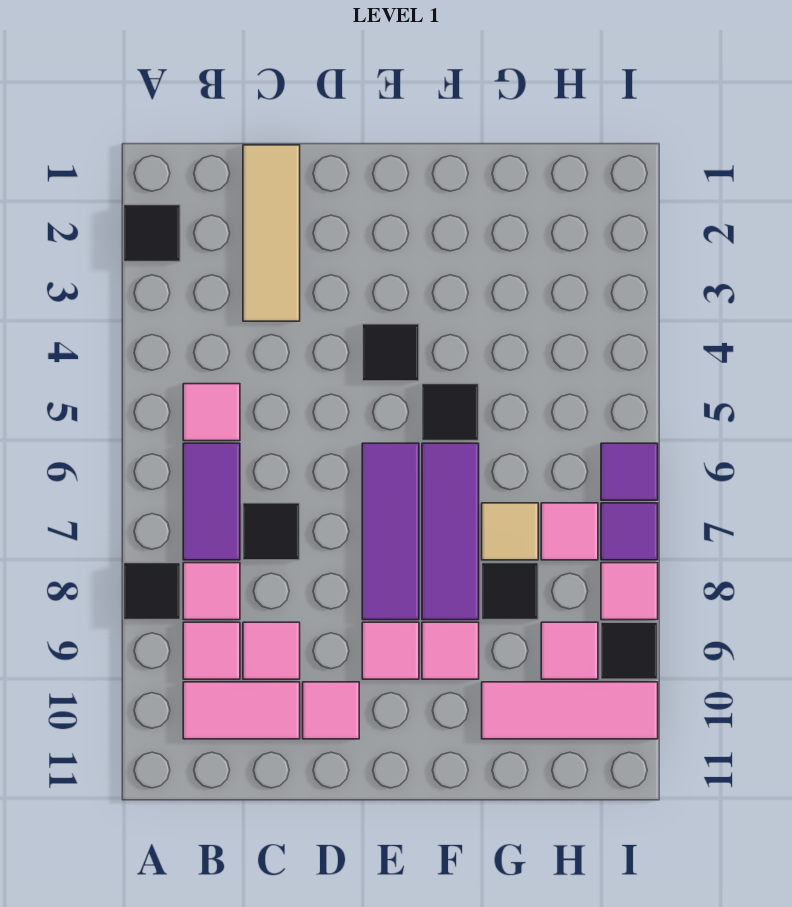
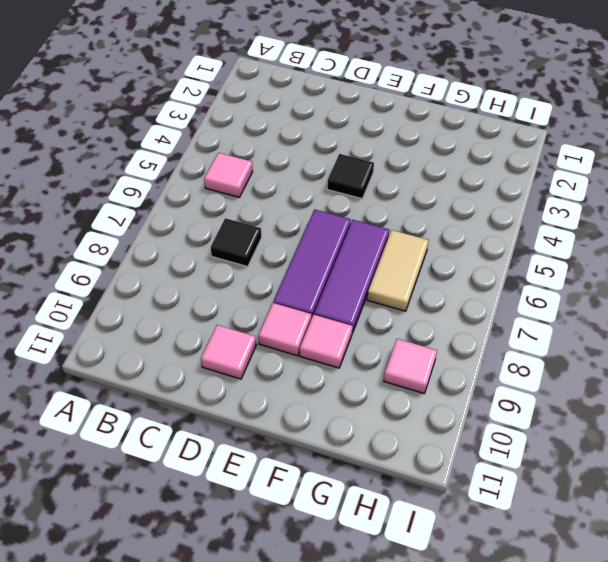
tan 1x2 tile [367,230,429,311] -> tan 1x1 tile [482,503,538,560]
none -> black 1x1 tile [124,205,180,262]
none -> black 1x1 tile [124,563,180,620]
none -> purple 1x2 tile [183,443,240,560]

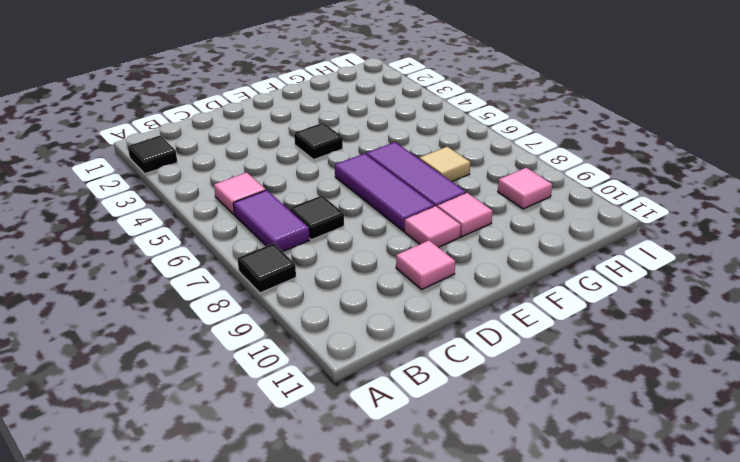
none -> pink 1x1 tile [183,563,240,620]
none -> pink 1x1 tile [183,622,240,679]
none -> pink 1x2 tile [183,682,300,739]

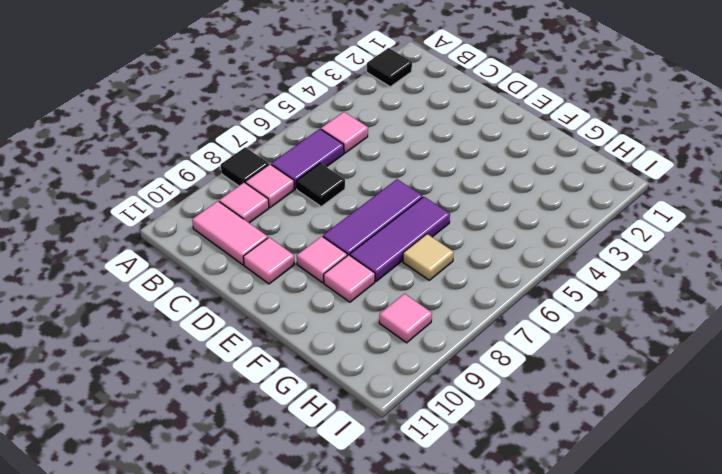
none -> tan 1x3 tile [243,145,300,321]
none -> pink 1x1 tile [243,622,300,679]
none -> black 1x1 tile [362,324,419,381]

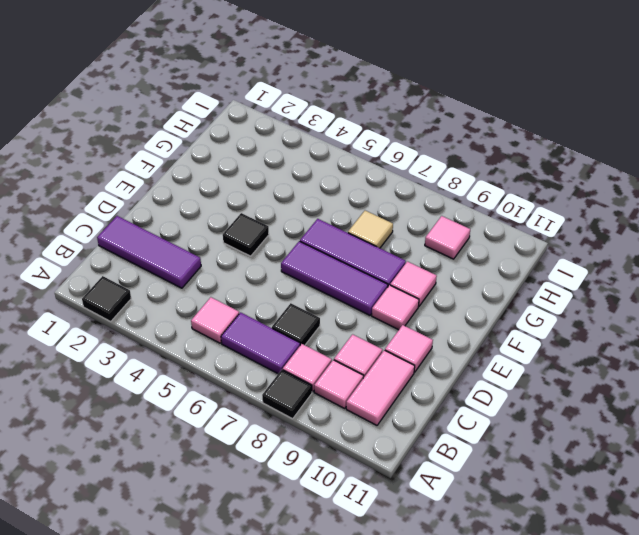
purple 1x3 tile [97,216,201,288] -> tan 1x3 tile [243,145,300,321]
none -> black 1x1 tile [422,384,479,441]
none -> black 1x1 tile [482,563,538,620]
none -> pink 1x3 tile [482,682,658,739]

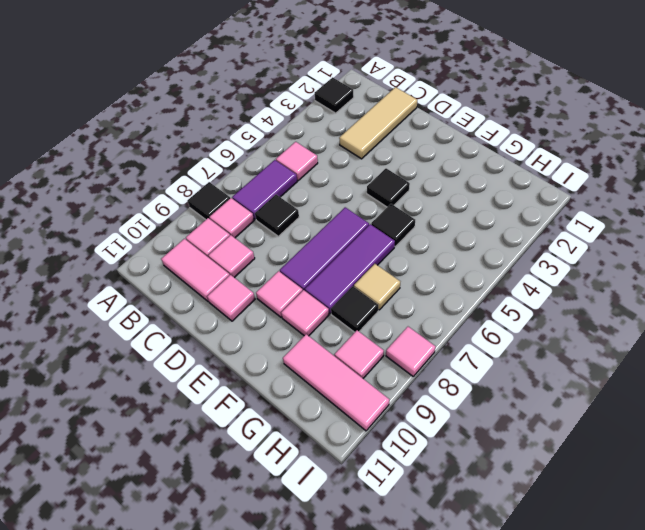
none -> pink 1x1 tile [541,503,598,560]
none -> purple 1x1 tile [601,443,658,500]
none -> purple 1x1 tile [601,503,658,560]

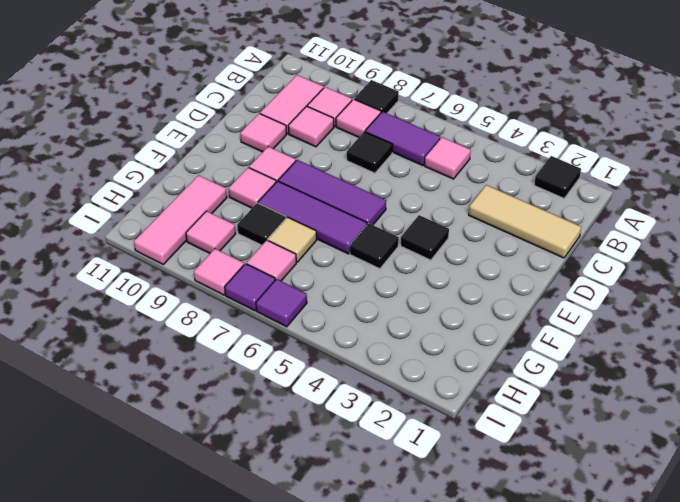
none -> black 1x1 tile [601,622,658,679]

